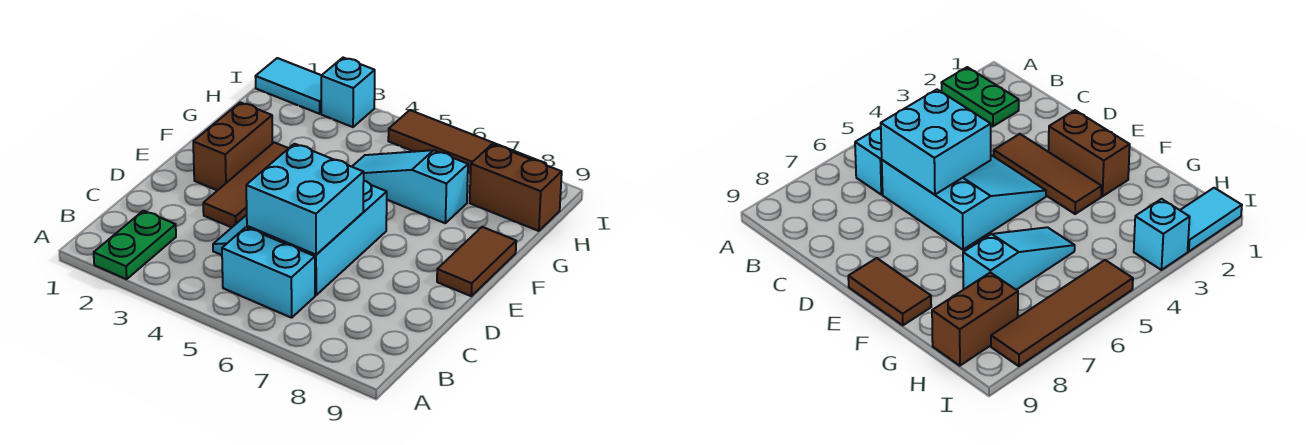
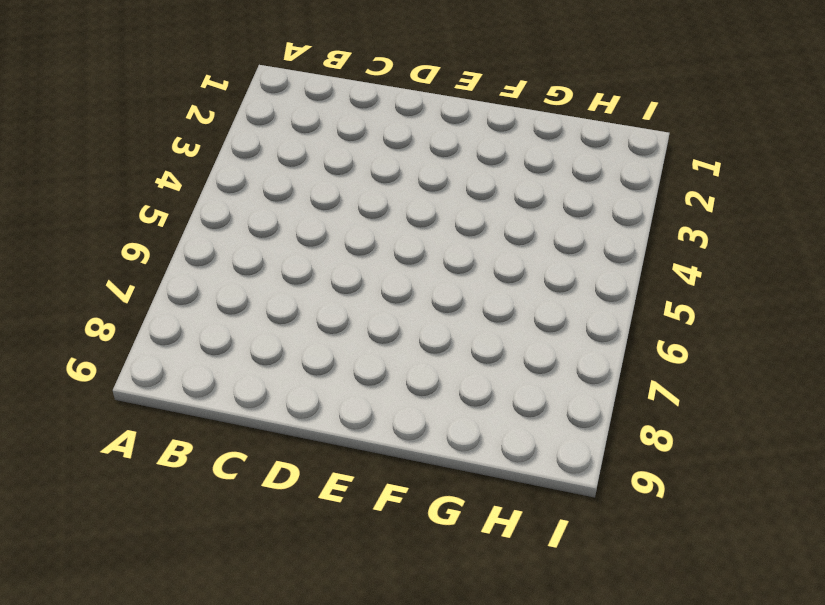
none -> green 1x2 plate [94,211,176,279]
none -> cyan 1x2 brick [222,227,315,318]
none -> cyan 3x3 slope [213,181,387,295]

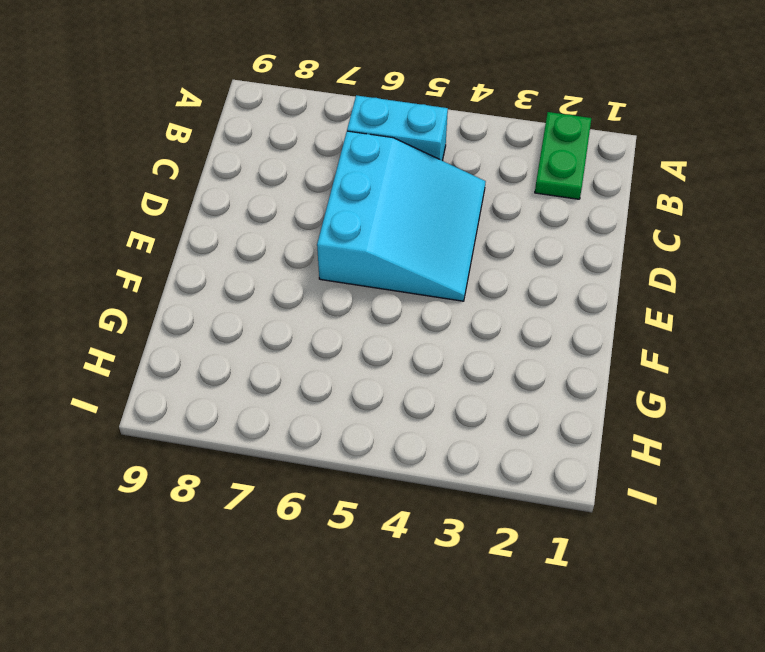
none -> brown 1x3 tile [203,142,289,227]
none -> brown 1x2 brick [193,102,272,190]
none -> brown 1x2 tile [437,227,516,296]

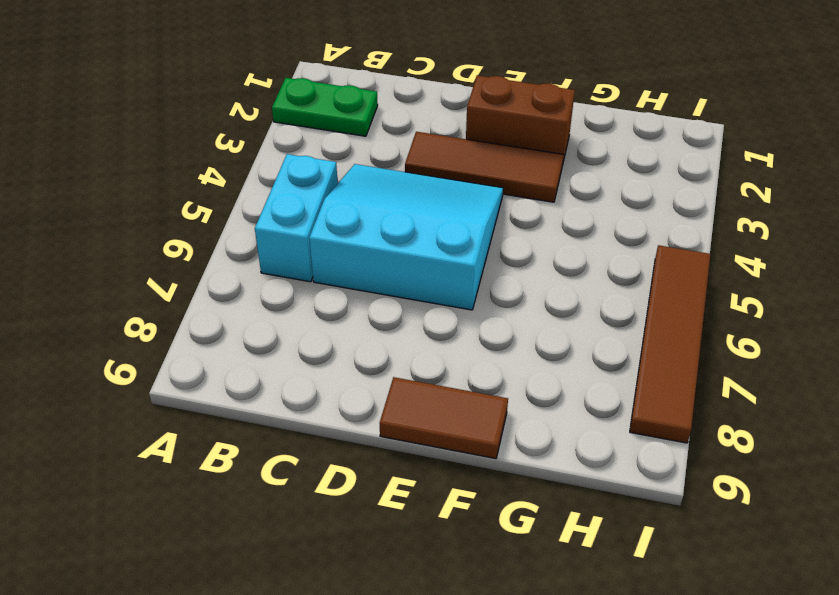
none -> cyan 1x3 slope [352,150,468,223]
none -> brown 1x2 brick [470,144,562,231]
none -> cyan 1x2 tile [255,58,321,114]

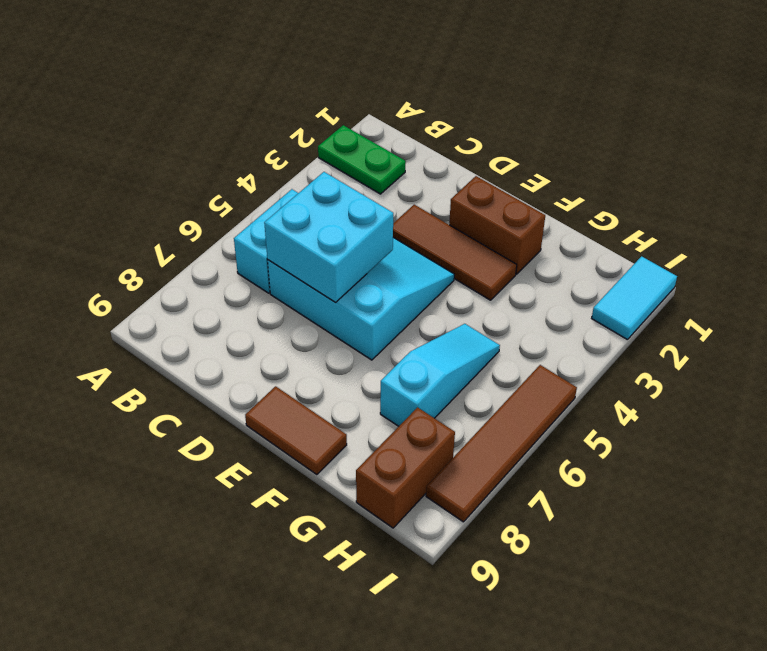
none -> cyan 1x1 brick [321,58,375,127]

